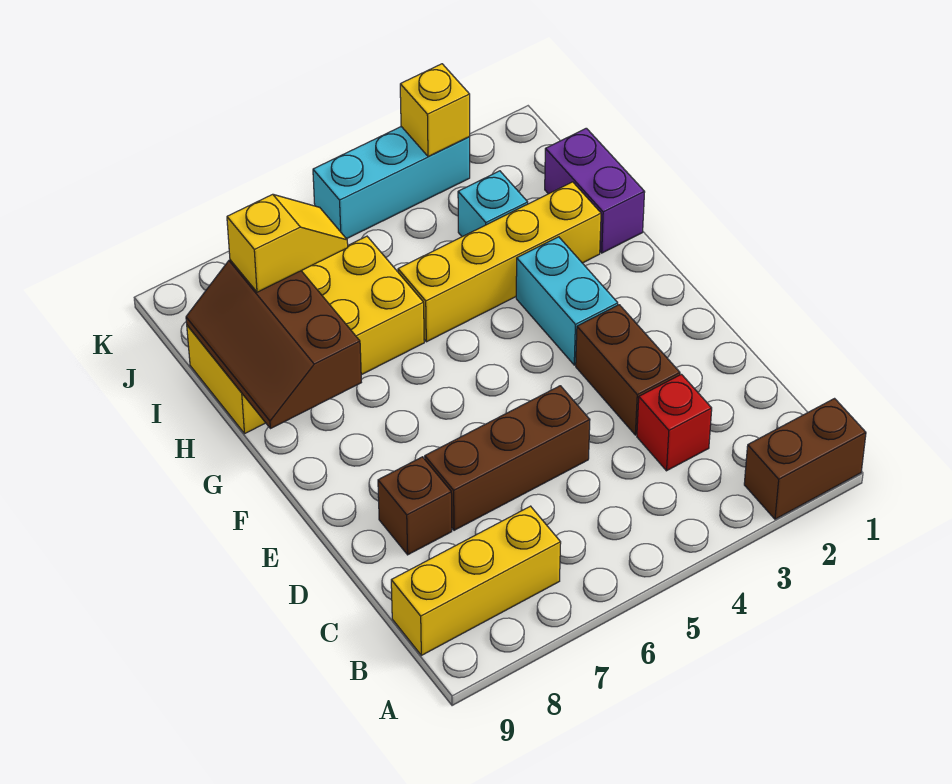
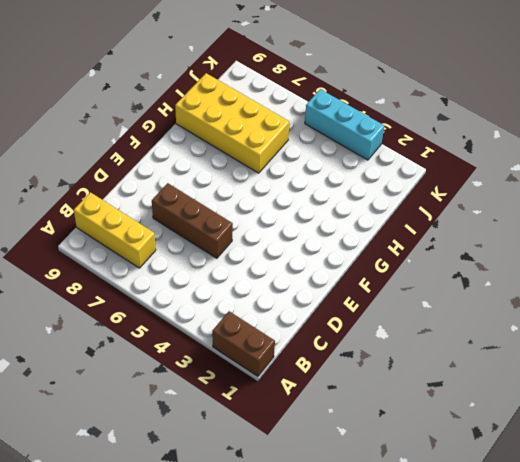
none -> red 1x1 brick [637,374,712,471]
none -> brown 1x2 brick [576,305,680,435]
none -> brown 1x1 brick [378,457,452,555]

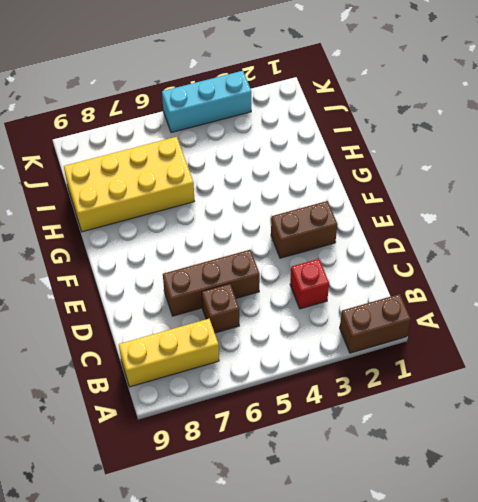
brown 1x1 brick [202,284,239,333] -> brown 1x1 brick moved to [378,457,452,555]
brown 1x2 brick [271,201,337,258] -> brown 1x2 brick turned to [576,305,680,435]
none -> cyan 1x2 brick [516,237,618,365]
none -> purple 1x2 brick [545,128,645,253]
none -> yellow 1x4 brick [398,182,601,342]

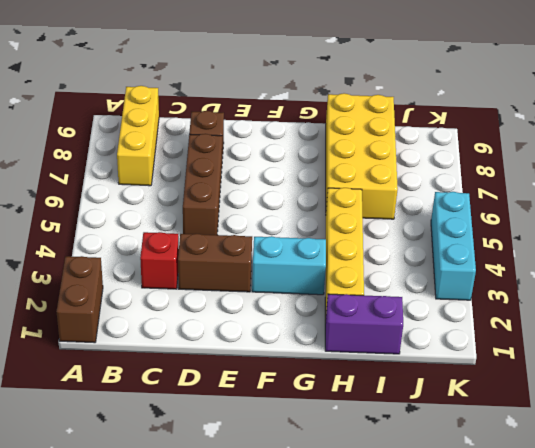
none -> cyan 1x1 brick [458,171,528,237]
none -> brown 2x3 slope [186,260,361,429]
none -> yellow 1x1 brick [400,64,470,157]

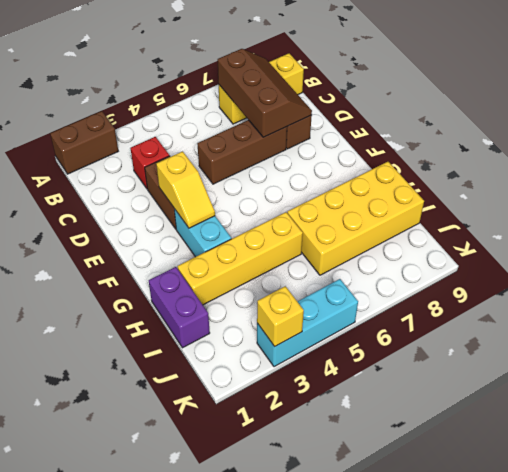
brown 2x3 slope [218,49,312,137] -> brown 2x3 slope moved to [186,260,361,429]
yellow 1x2 slope [156,151,215,228] -> yellow 1x2 slope turned to [227,194,348,292]
none -> cyan 1x1 brick [458,171,528,237]

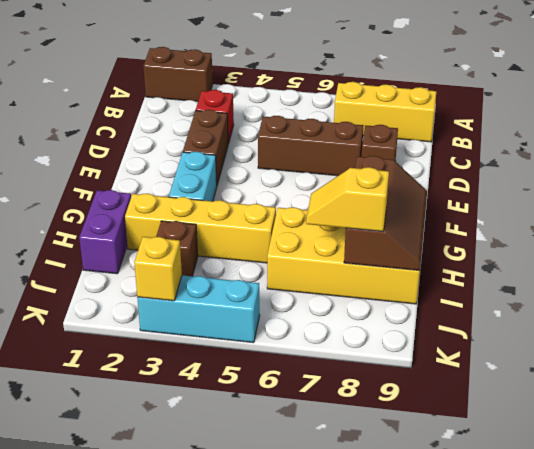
brown 1x1 brick [156,221,198,276] -> cyan 1x1 brick [458,171,528,237]

